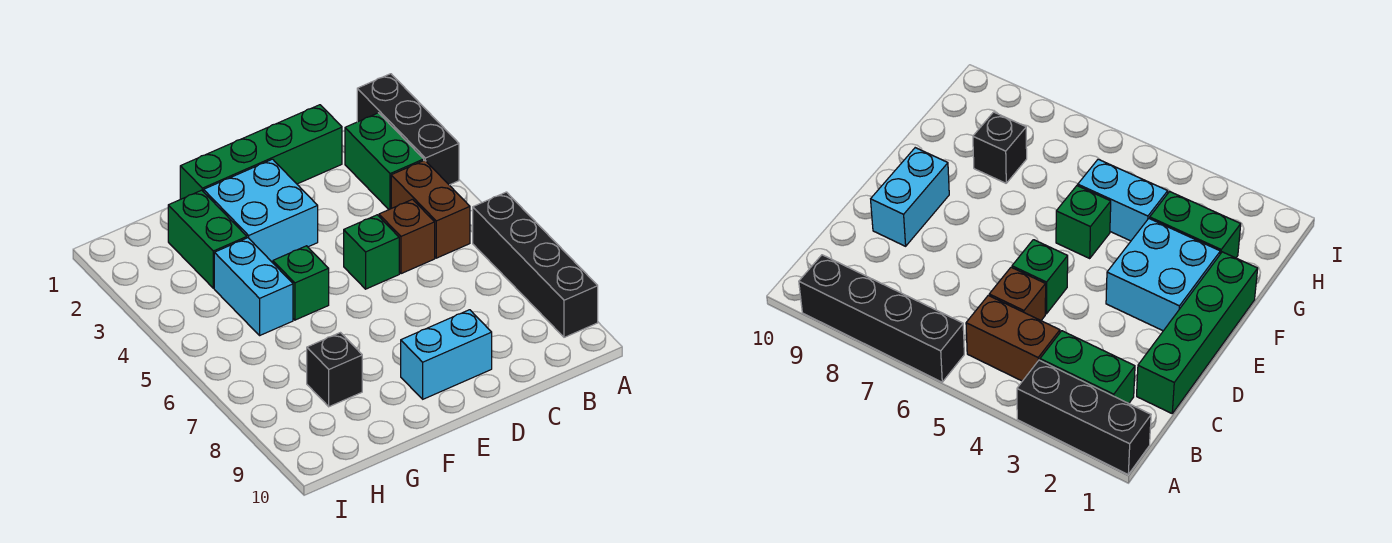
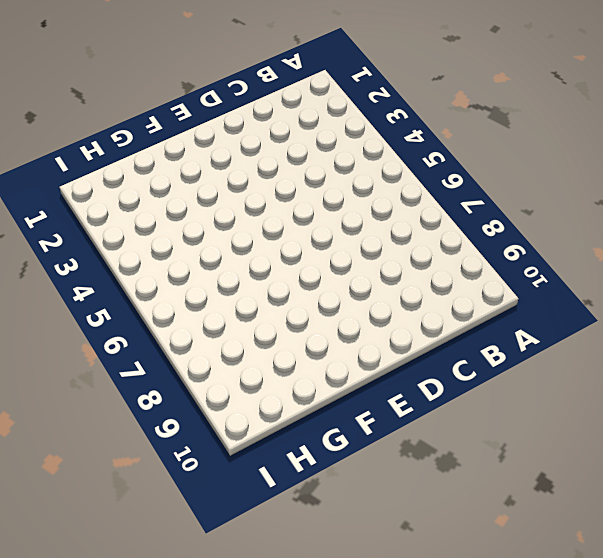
none -> black 1x3 brick [357,74,459,185]
none -> black 1x4 brick [473,192,598,337]
none -> green 1x2 brick [345,113,424,209]

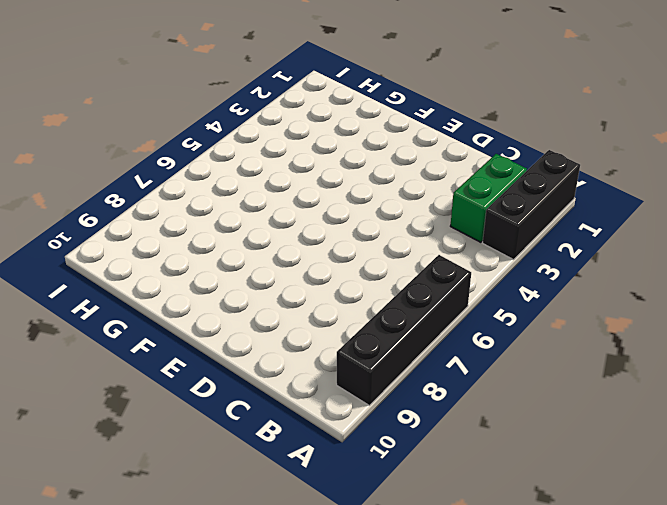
none -> brown 1x2 brick [391,160,470,258]
none -> green 1x4 brick [180,105,342,199]
none -> brown 1x1 brick [379,199,435,274]

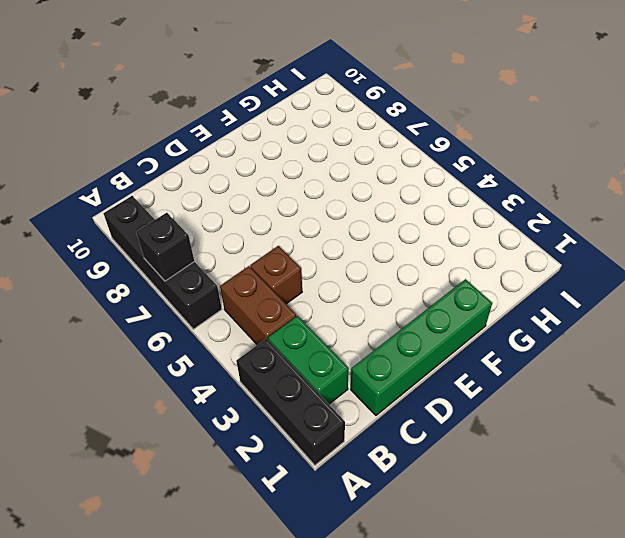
black 1x1 brick [136,213,194,281] -> black 1x1 brick moved to [307,333,362,407]
none -> green 1x1 brick [344,215,399,289]
none -> cyan 1x2 brick [401,310,492,399]
none -> cyan 2x2 brick [204,159,318,262]

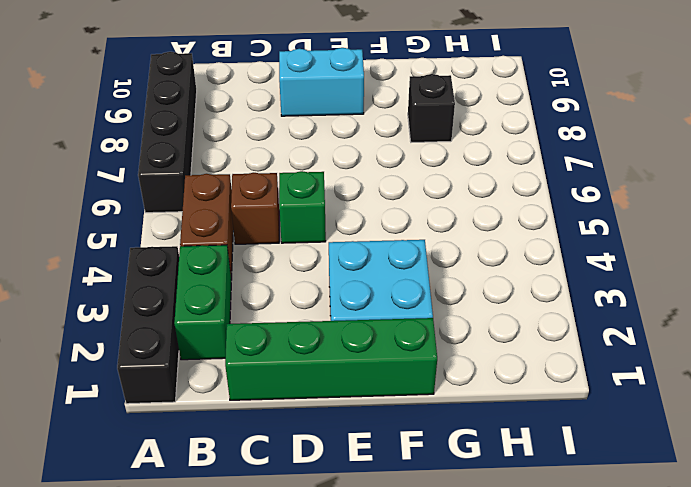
none -> green 1x1 brick [273,246,329,320]
none -> green 1x2 brick [168,190,247,288]
none -> cyan 1x2 brick [214,238,293,335]

